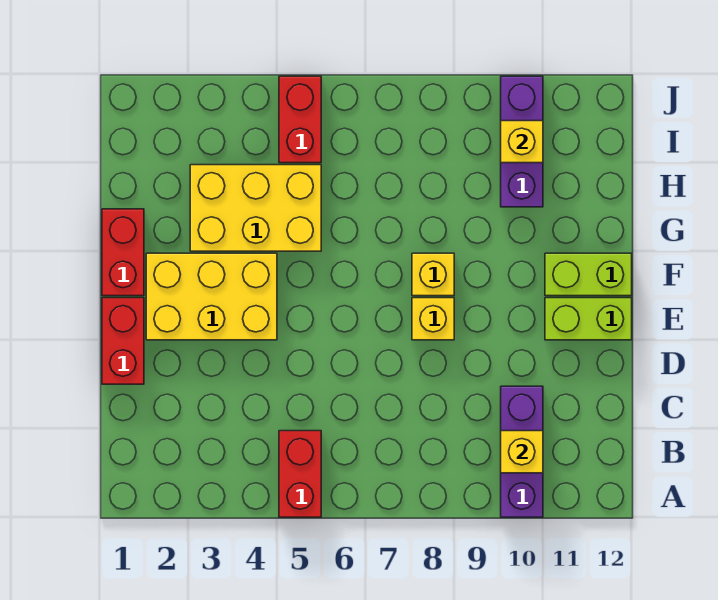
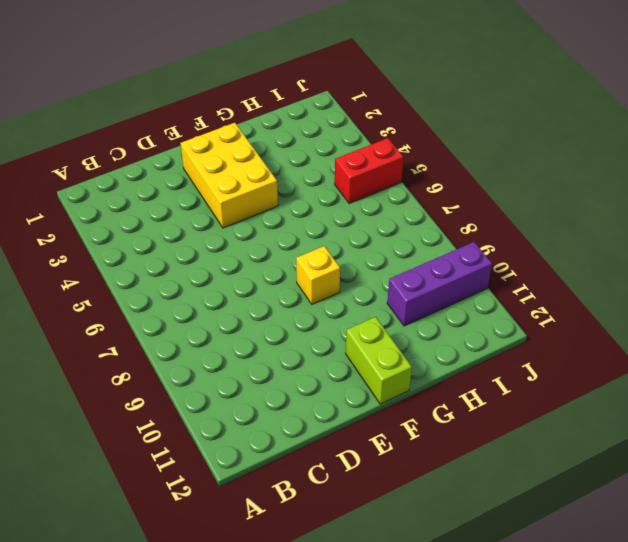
none -> red 1x2 brick [279,431,321,517]
none -> purple 1x3 brick [501,386,543,517]
none -> red 1x2 brick [102,298,144,384]

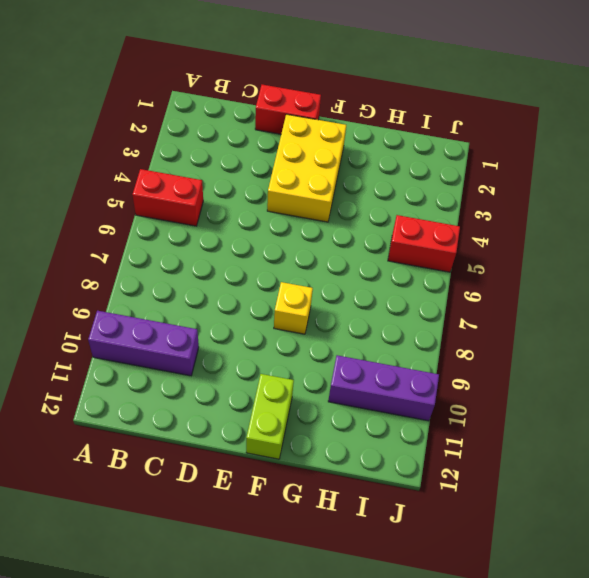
none -> yellow 1x1 brick [412,298,454,340]
none -> lime 1x2 brick [545,298,632,340]
none -> red 1x2 brick [102,209,144,296]

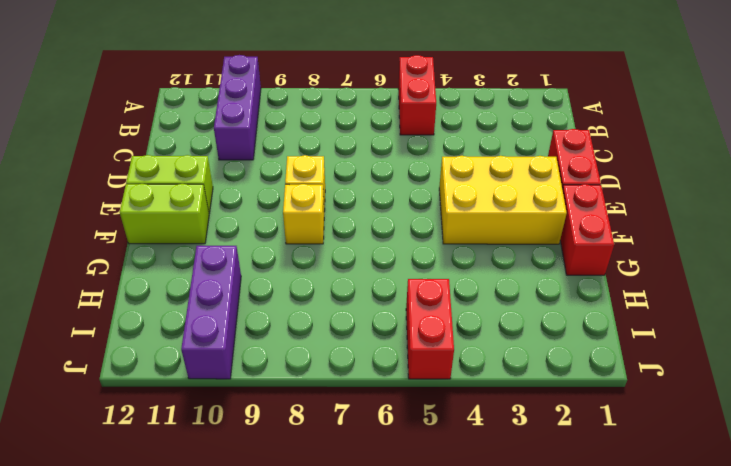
none -> yellow 2x3 brick [190,165,321,251]
none -> yellow 1x1 brick [501,431,543,473]
none -> yellow 1x1 brick [501,121,543,163]

